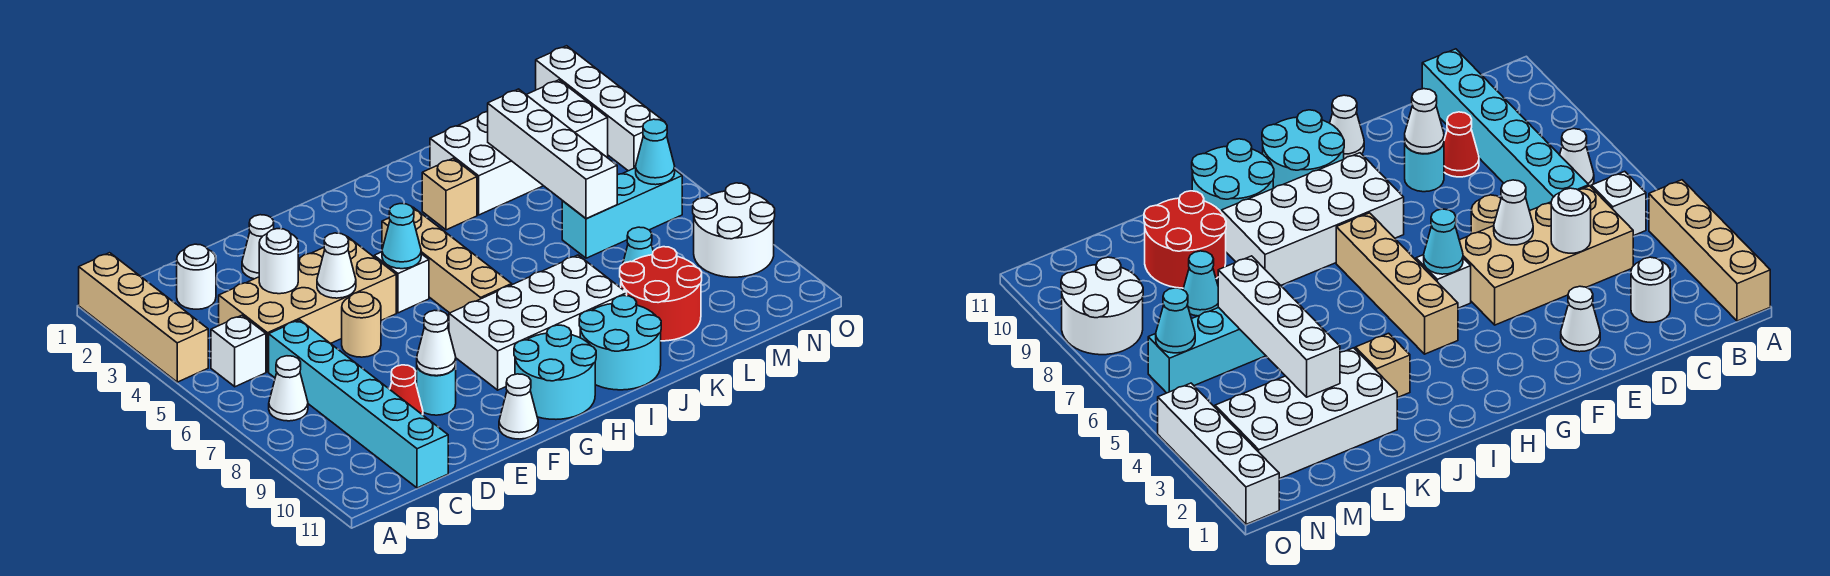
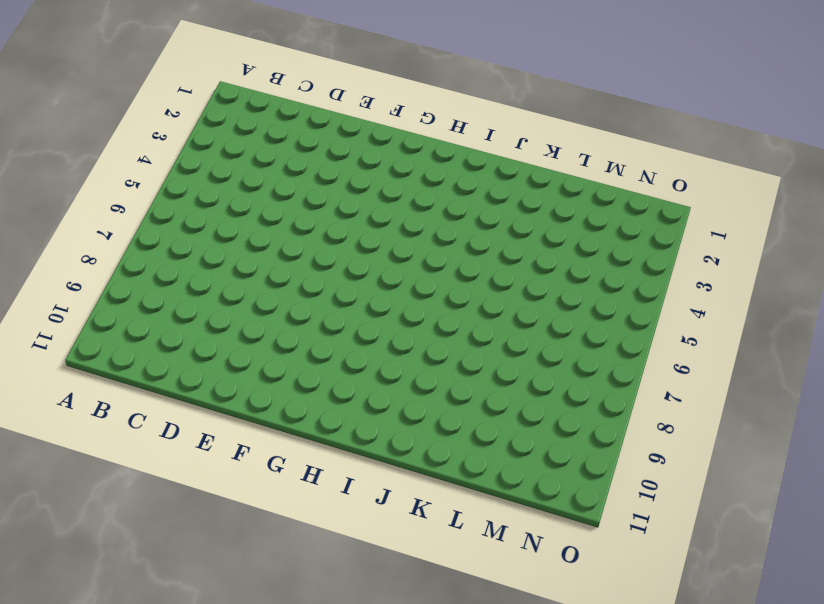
none -> tan 1x4 brick [79,253,208,382]
none -> white 1x1 brick [211,315,266,387]
none -> white 1x1 cone [269,356,308,421]

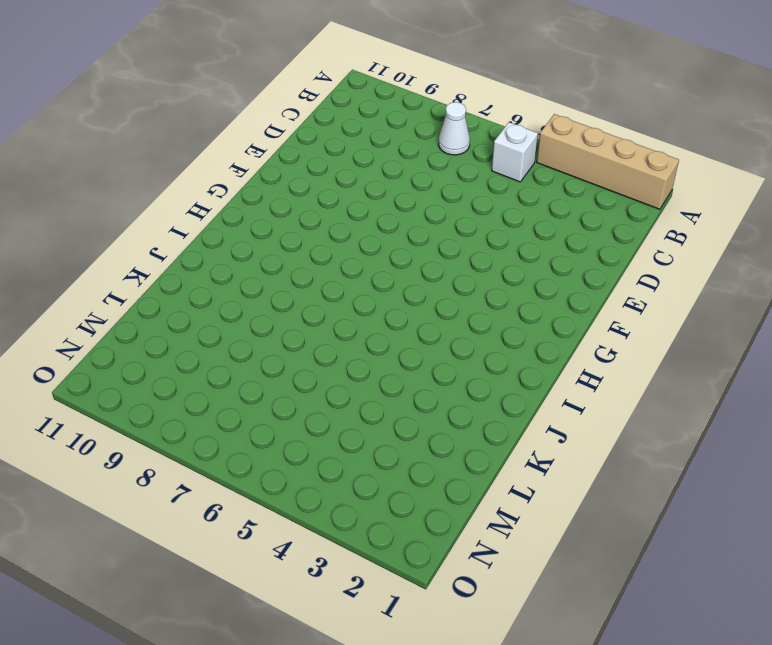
none -> white 1x1 round brick [177,244,216,309]
none -> tan 2x4 brick [219,237,396,372]
none -> cyan 1x6 brick [269,320,448,488]

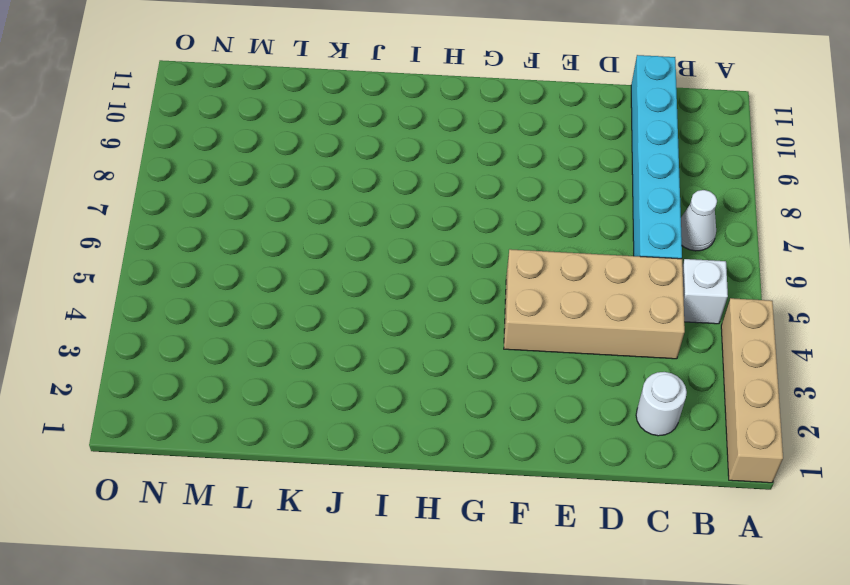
none -> red 1x1 cone [390,365,423,415]
none -> white 1x1 cone [242,215,274,279]
none -> tan 1x1 round brick [342,292,381,357]

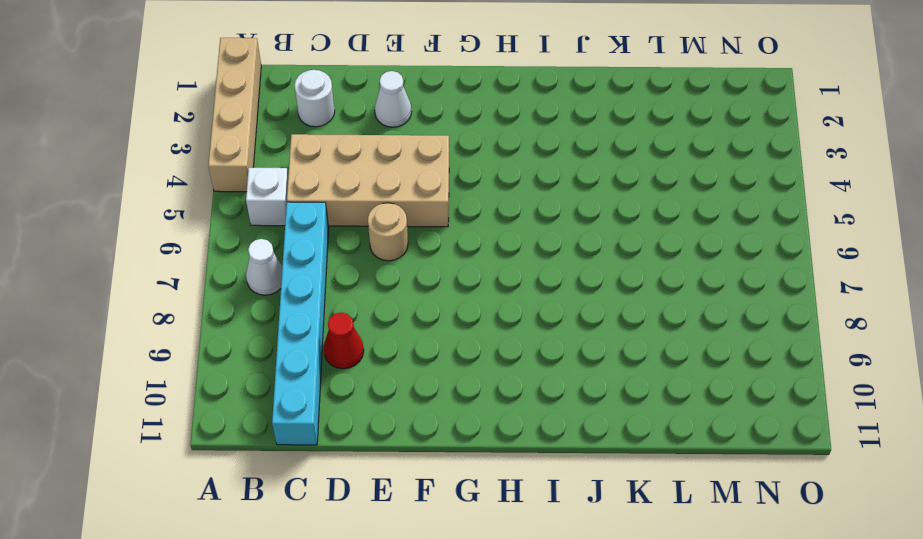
none -> cyan 1x1 round brick [417,365,456,415]
none -> white 1x1 cone [499,374,538,439]
none -> white 1x1 brick [374,252,429,313]

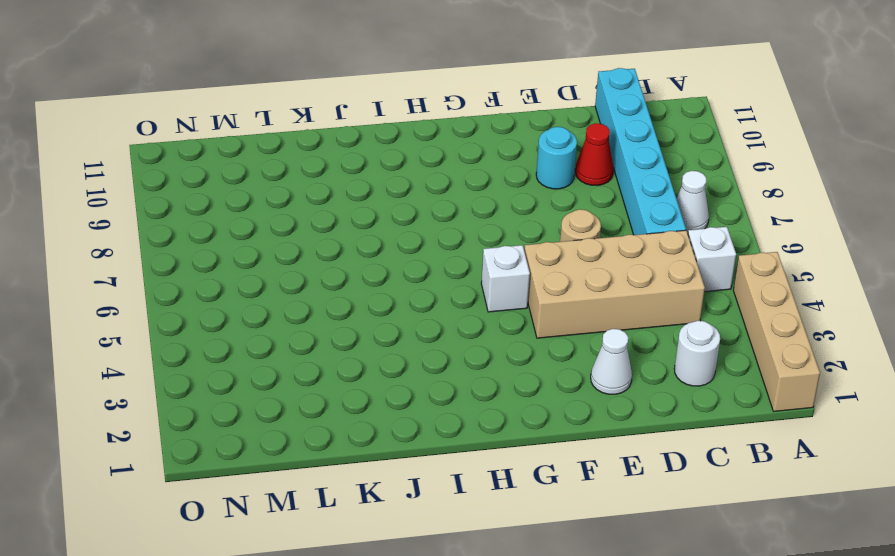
none -> white 1x1 cone [499,374,538,439]
none -> white 2x4 brick [449,255,627,390]
none -> cyan 2x2 round brick [514,325,596,419]

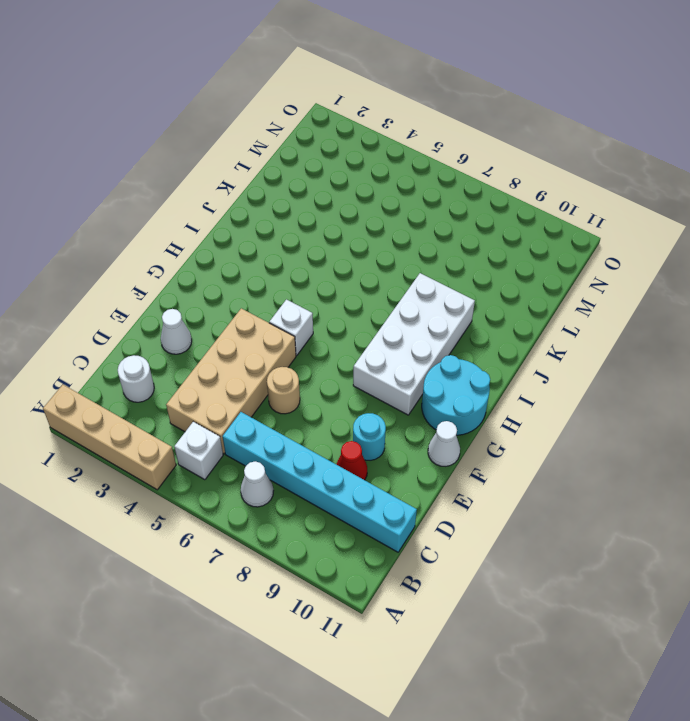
none -> tan 1x4 brick [382,207,512,313]
none -> cyan 2x2 round brick [579,296,661,390]
none -> tan 1x1 brick [422,158,477,230]

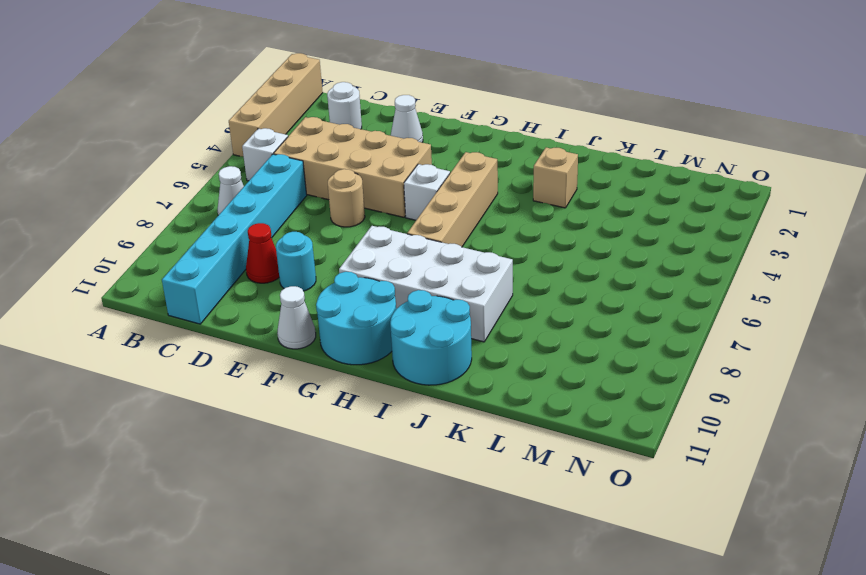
none -> white 2x4 brick [430,80,608,215]
none -> red 2x2 round brick [620,247,702,341]
none -> cyan 1x3 brick [562,168,682,258]

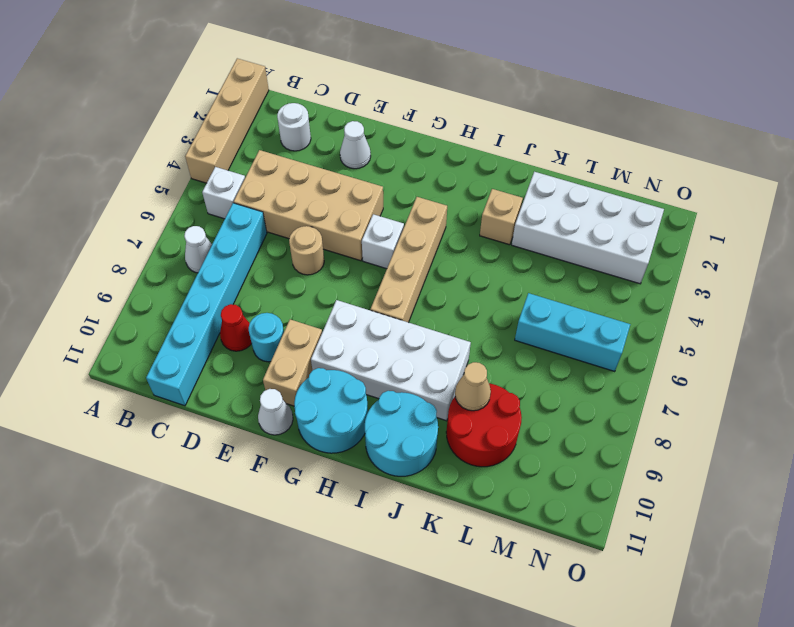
tan 1x2 brick [263,319,322,406] -> none
tan 1x1 cone [455,362,491,411] -> none
none -> cyan 1x1 cone [620,227,653,282]
none -> white 2x2 round brick [693,183,775,277]
none -> white 1x4 brick [536,46,664,171]

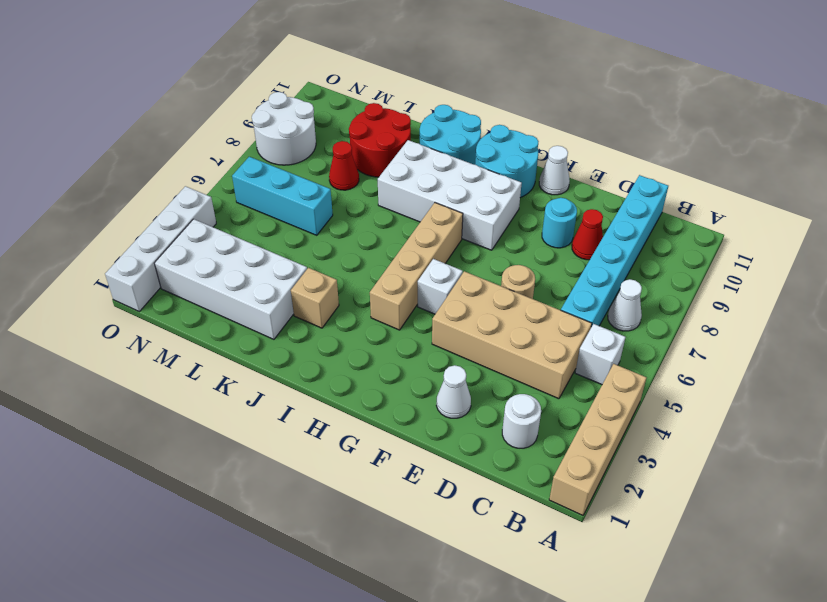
red 1x1 cone [329,141,359,190] -> cyan 1x1 cone [620,227,653,282]
none -> white 1x1 round brick [259,229,298,294]
none -> white 1x1 cone [317,233,356,298]
none -> white 1x1 cone [417,310,456,376]

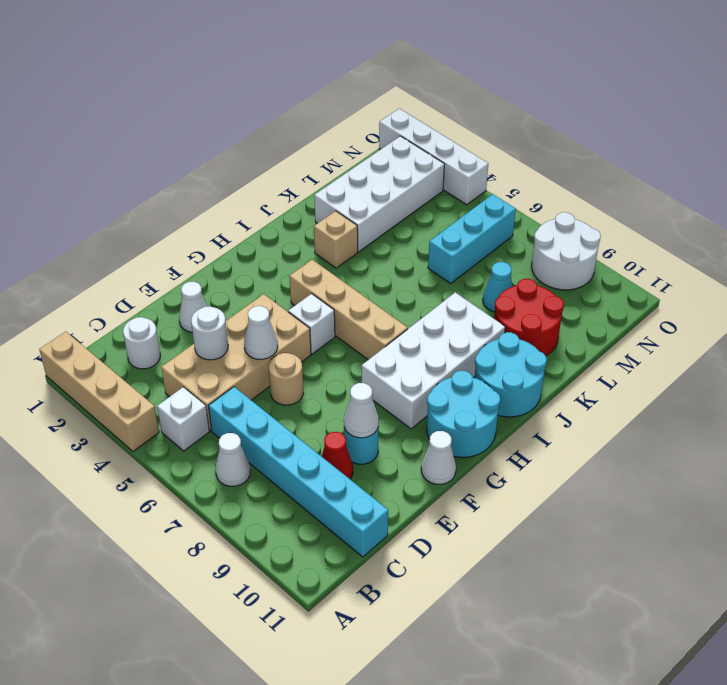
none -> cyan 1x1 cone [382,204,421,269]
none -> white 1x4 brick [488,89,617,219]
none -> cyan 1x1 cone [636,119,675,185]

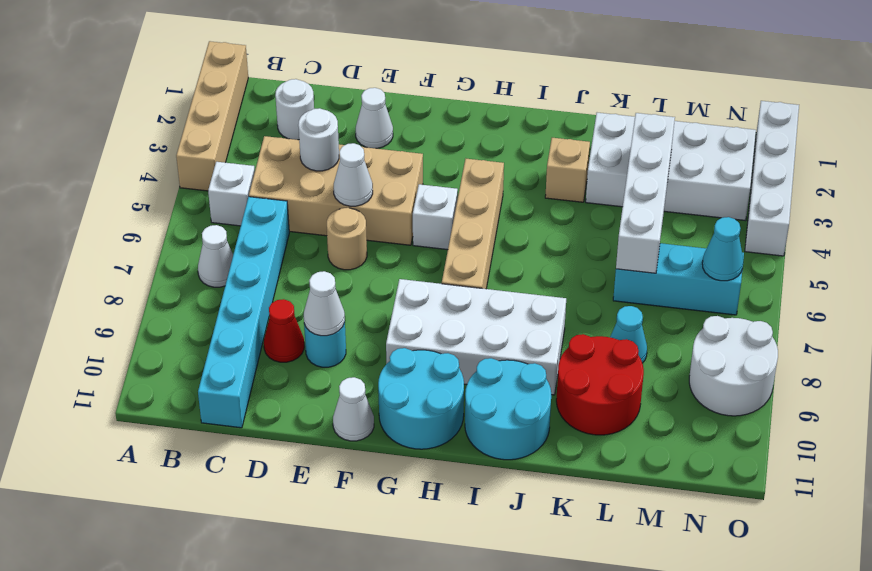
none -> cyan 1x1 cone [382,204,421,269]

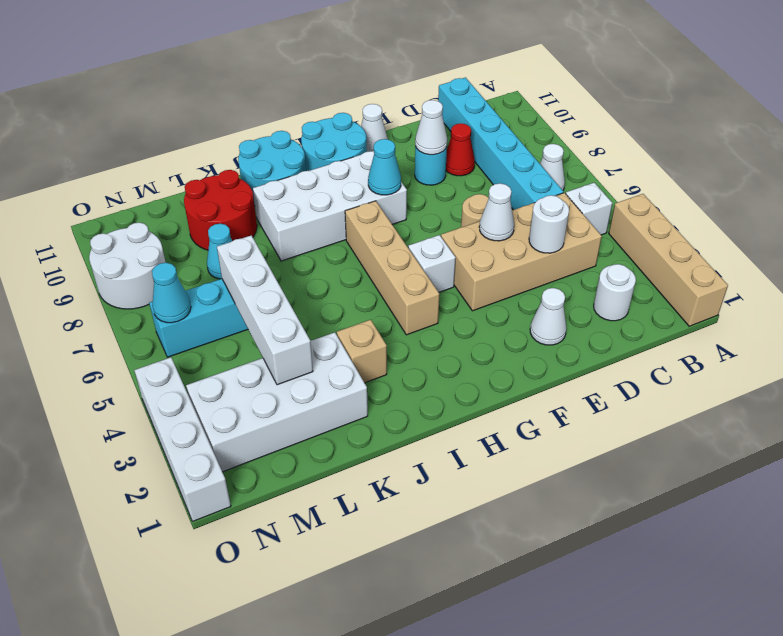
cyan 1x1 cone [368,139,401,195] -> cyan 1x1 cone moved to [382,204,421,269]

